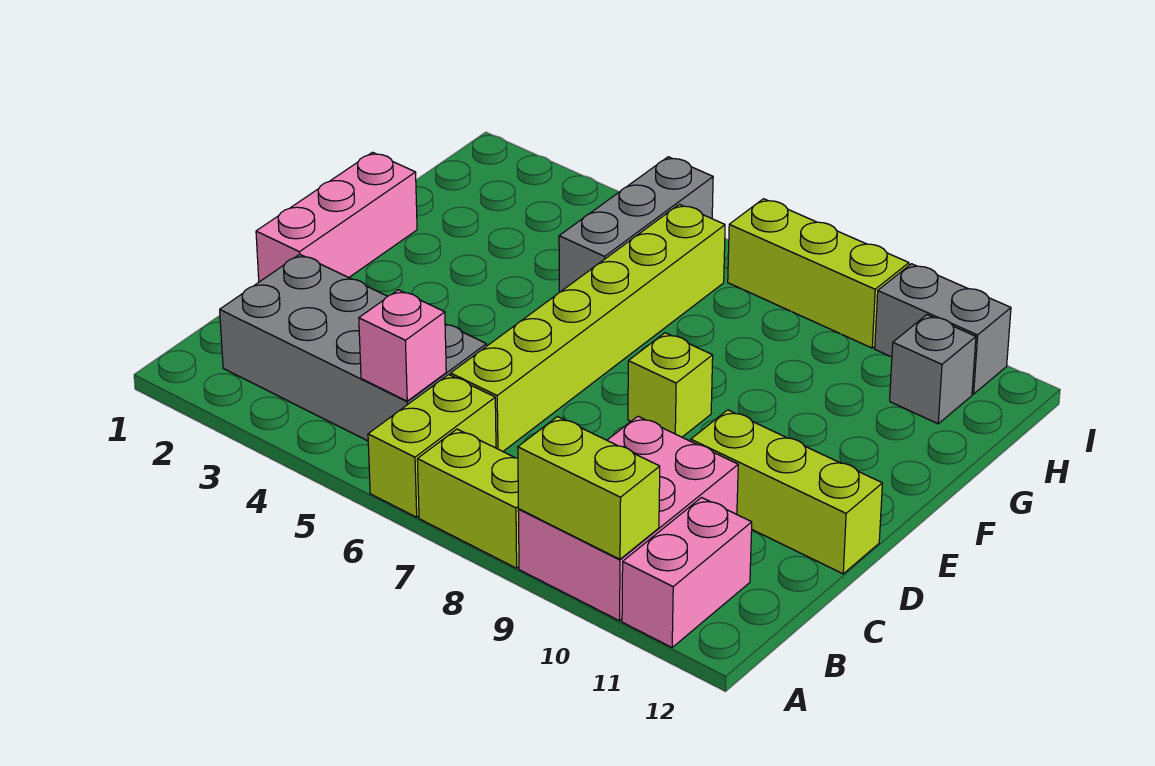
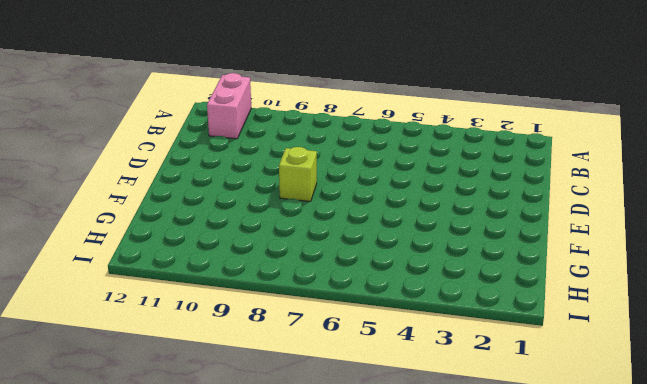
none -> lime 1x2 brick [368,375,496,517]
none -> lime 1x2 brick [417,429,519,568]
none -> pink 2x3 brick [518,416,738,621]

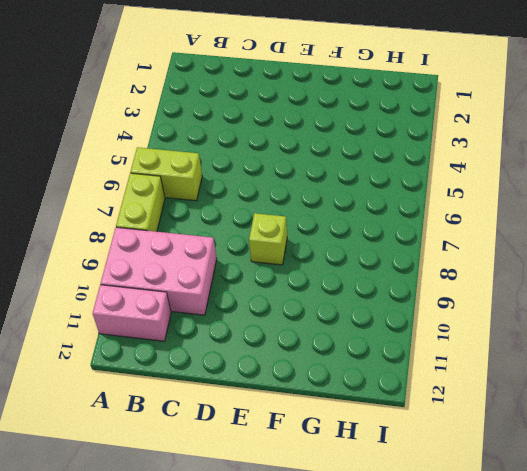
none -> grey 2x4 brick [220,254,486,441]
none -> lime 1x6 brick [451,204,725,451]
none -> pink 1x3 brick [256,152,417,282]

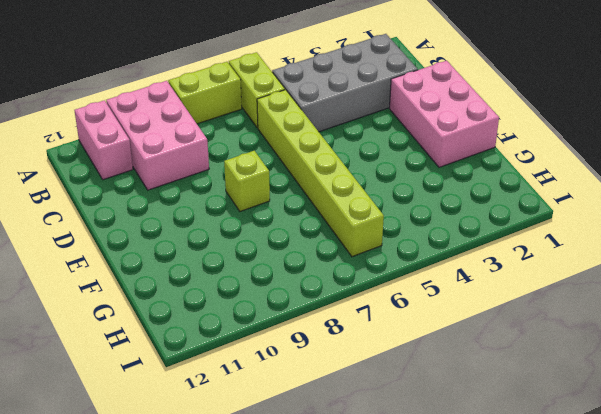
pink 2x3 brick [389,61,499,167] -> pink 1x3 brick [256,152,417,282]
none -> lime 1x3 brick [691,410,882,574]
none -> grey 1x3 brick [559,157,713,292]
none -> grey 1x1 brick [890,315,976,424]

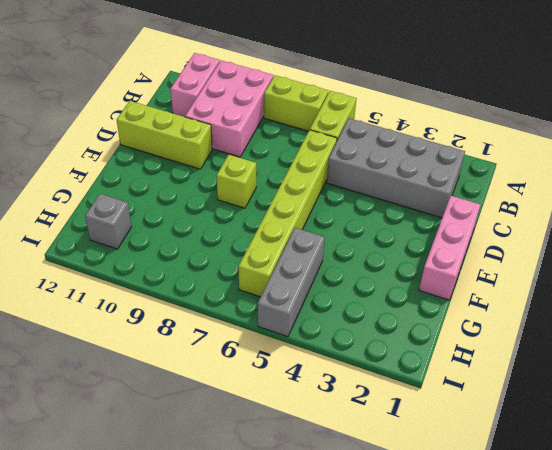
none -> lime 1x3 brick [728,199,909,348]
none -> grey 1x2 brick [875,264,1011,394]
none -> lime 1x2 brick [518,417,660,559]

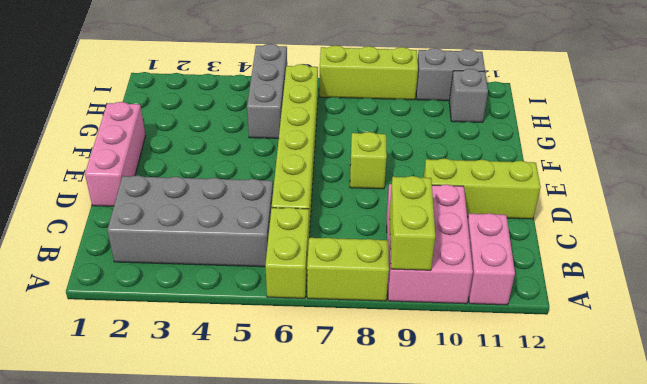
lime 1x2 brick [390,176,435,270] -> lime 1x2 brick turned to [518,417,660,559]
none -> pink 1x1 brick [359,290,446,401]

